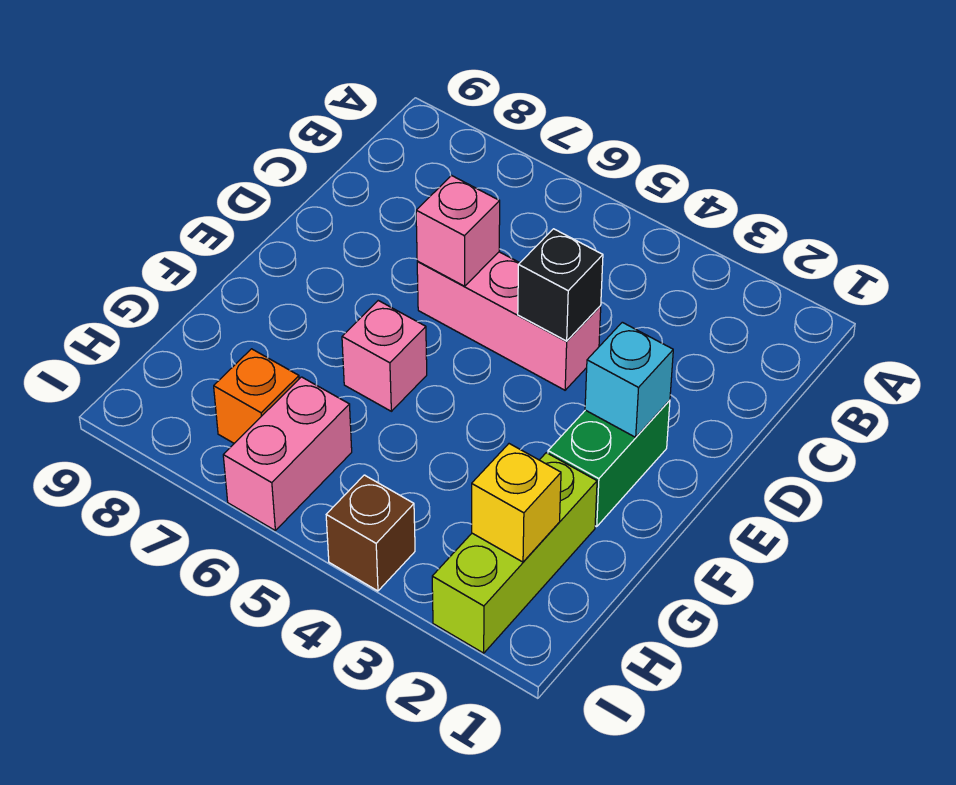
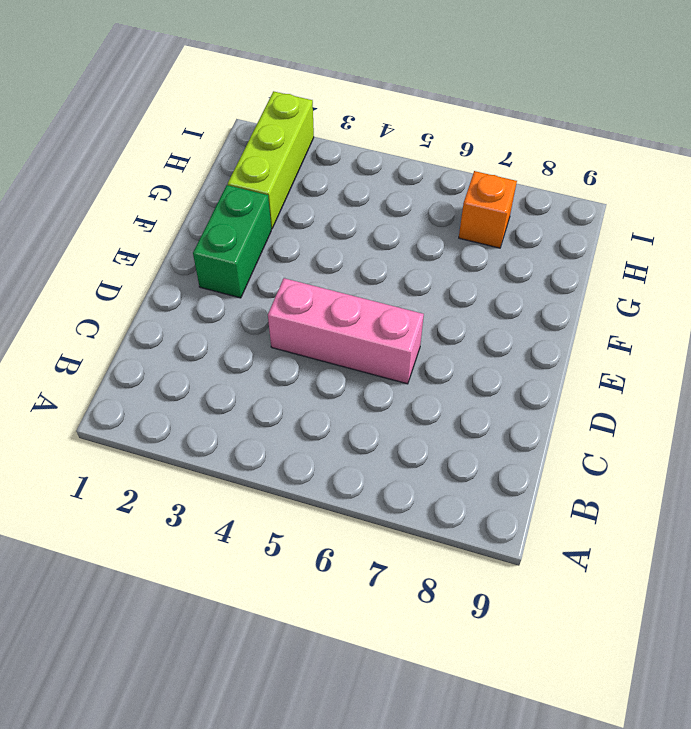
none -> pink 1x1 brick [342,301,427,411]
none -> pink 1x2 brick [223,377,352,530]

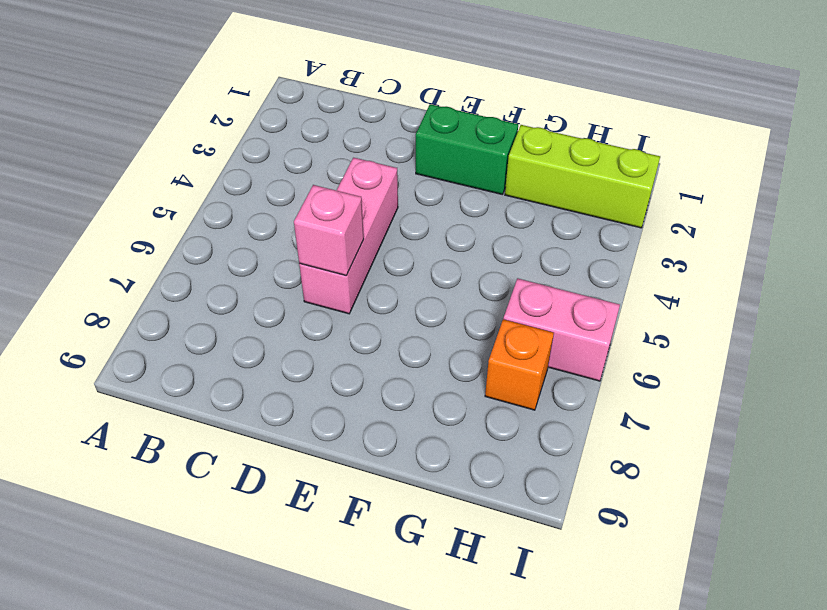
none -> pink 1x1 brick [342,301,427,411]
none -> brown 1x1 brick [326,475,415,591]

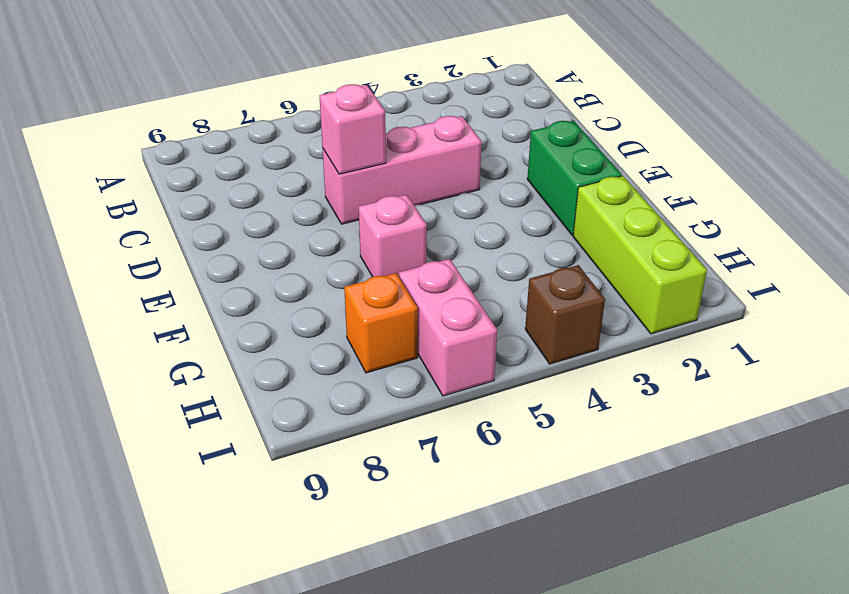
none -> black 1x1 brick [518,229,603,341]
none -> cyan 1x1 brick [585,322,673,437]

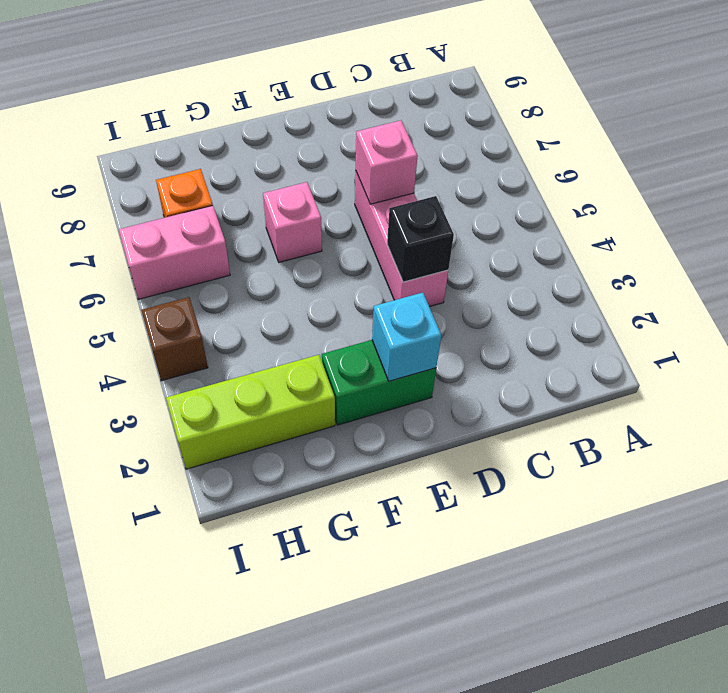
none -> yellow 1x1 brick [472,444,561,562]

